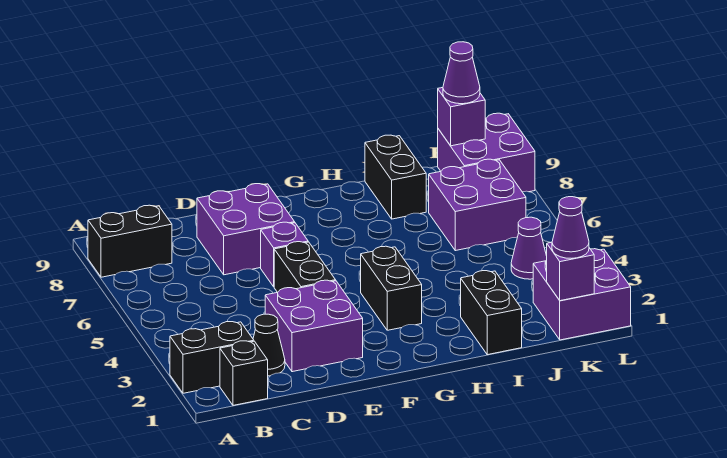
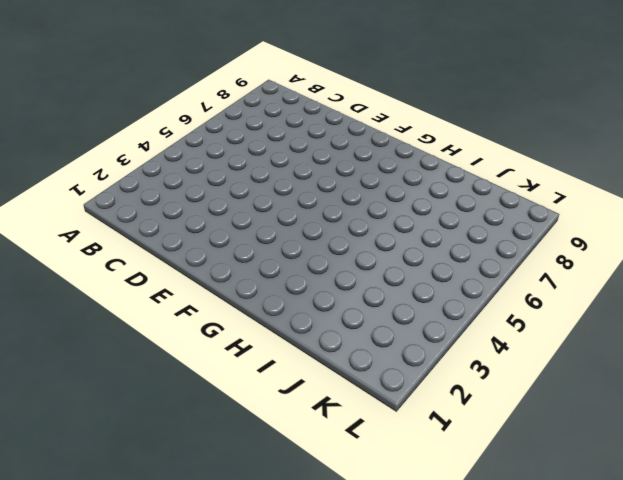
none -> black 1x2 brick [170,322,254,393]
none -> black 1x2 brick [88,205,172,277]
none -> black 1x1 brick [220,341,268,405]

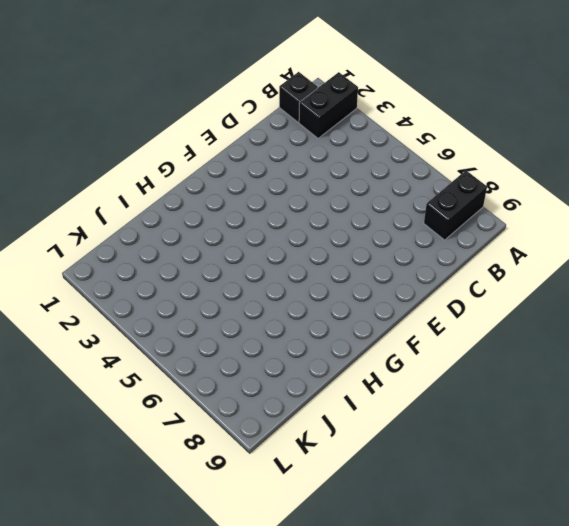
none -> black 1x1 cone [253,314,285,376]
none -> purple 2x2 brick [265,280,363,372]
none -> purple 2x2 brick [197,184,295,275]

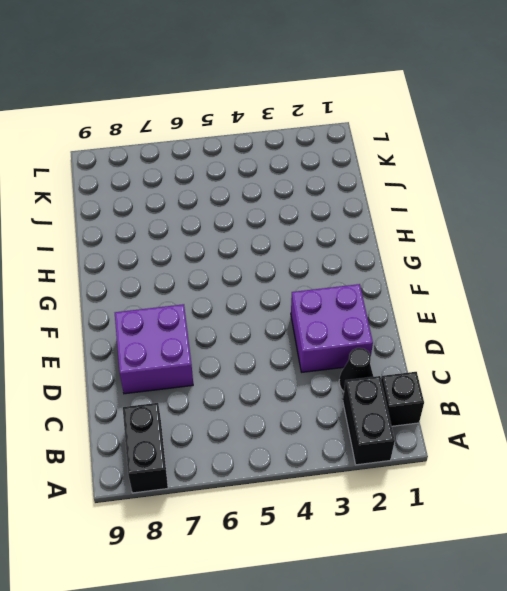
none -> black 1x2 brick [274,242,336,292]
none -> purple 1x1 brick [261,222,308,287]
none -> black 1x2 brick [361,246,422,330]

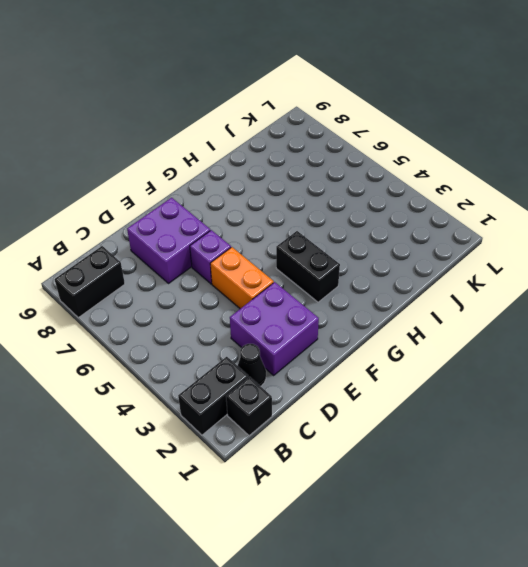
orange 1x2 brick [210,247,274,309] -> black 1x2 brick [274,242,336,292]
none -> black 1x2 brick [461,271,522,355]
none -> black 1x2 brick [365,135,426,219]
none -> purple 2x2 brick [429,159,526,251]

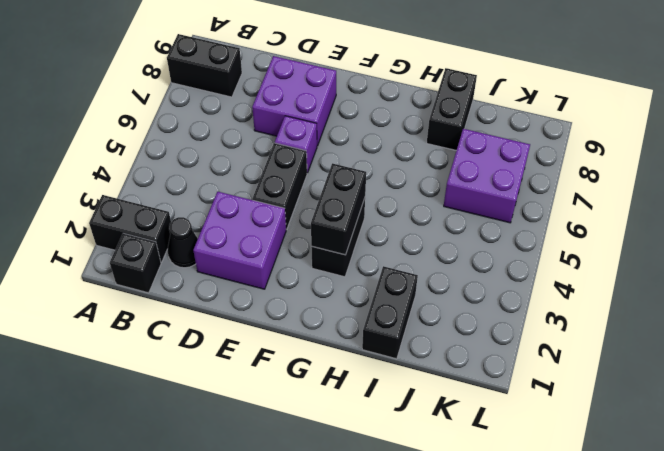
black 1x2 brick [311,163,366,255] -> none
none -> purple 2x2 brick [533,249,631,340]
none -> purple 1x1 cone [511,217,547,279]
none -> purple 2x2 brick [438,113,535,192]

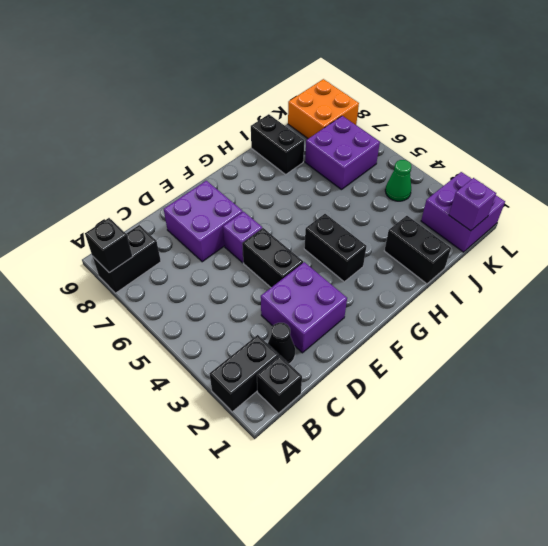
black 1x1 brick [85,218,133,273] -> none
green 1x1 cone [385,160,411,201] -> purple 1x1 cone [511,217,547,279]
orange 2x2 brick [288,79,359,139] -> purple 2x2 brick [438,113,535,192]
none -> purple 1x1 brick [438,88,485,146]
none -> purple 1x1 cone [552,197,589,258]
none -> purple 1x1 cone [443,42,480,104]

